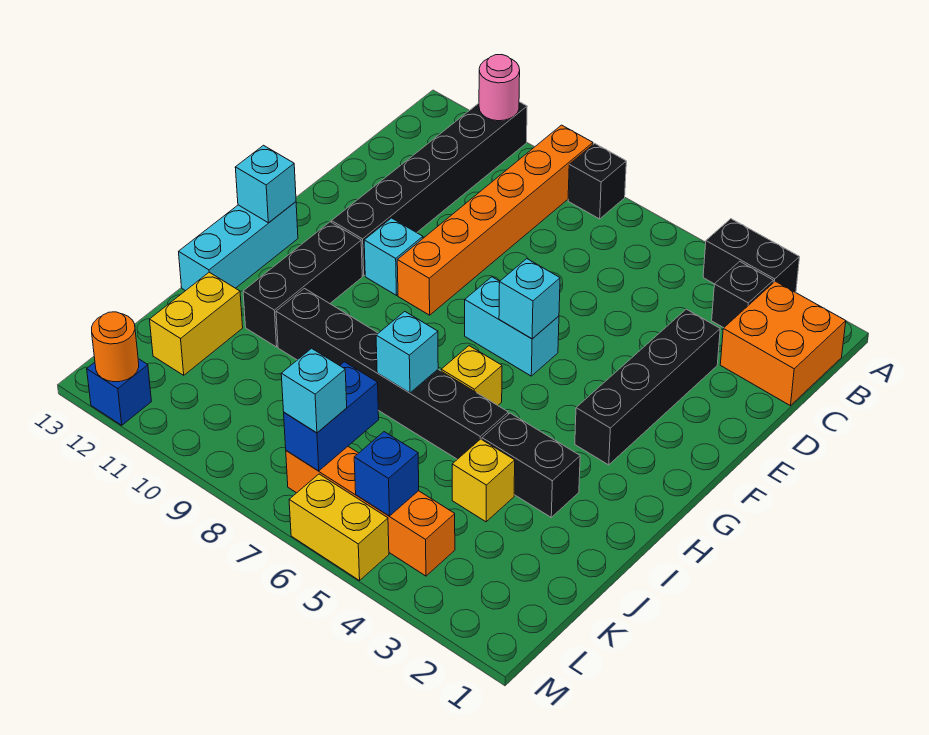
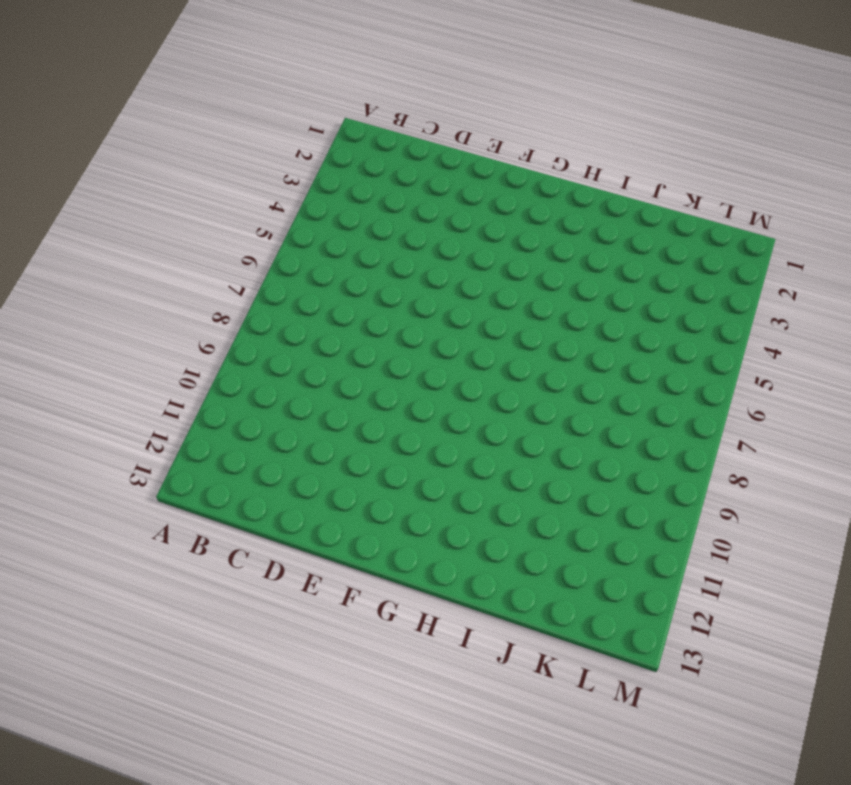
none -> black 1x2 brick [703,219,800,292]
none -> black 1x1 brick [568,143,626,219]
none -> orange 1x6 brick [397,125,593,315]

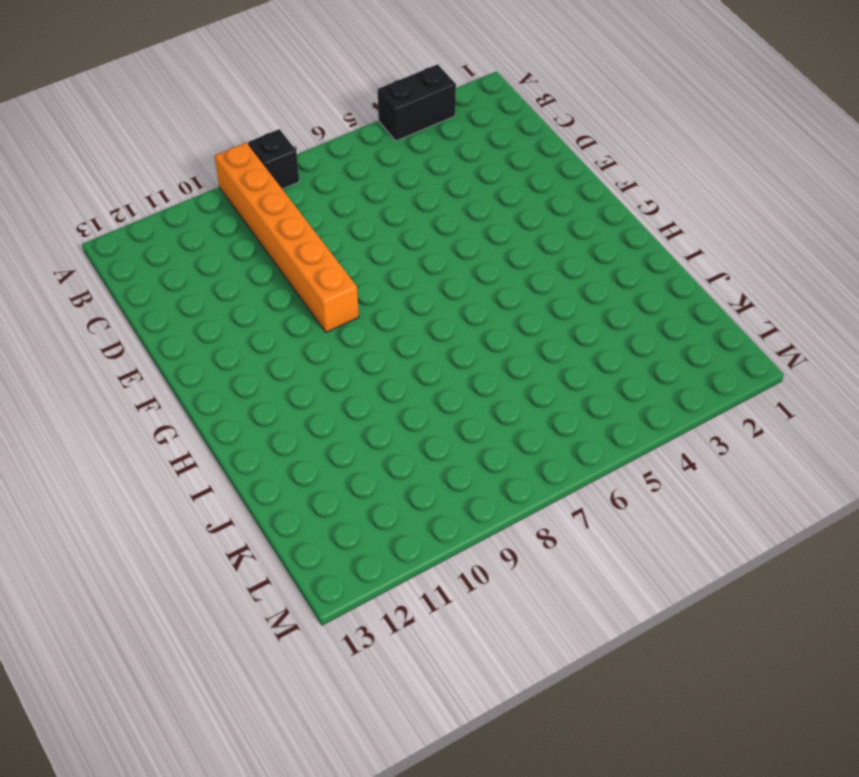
none -> black 1x6 brick [332,102,527,276]
none -> orange 2x2 brick [720,281,846,406]
none -> black 1x1 brick [712,261,773,328]

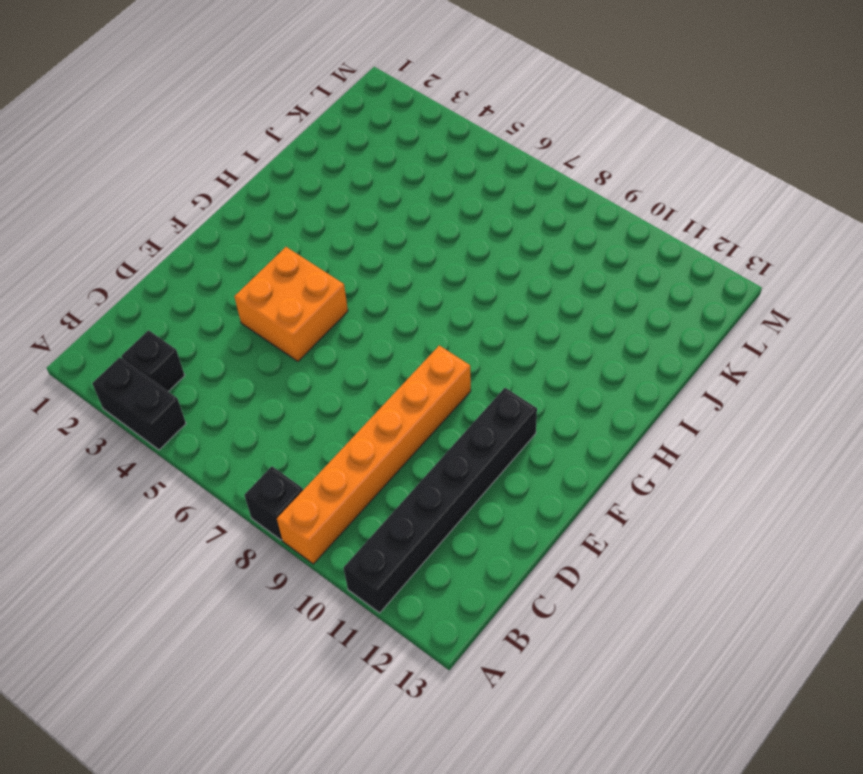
orange 2x2 brick [234,247,348,361] -> orange 2x2 brick moved to [720,281,846,406]
none -> black 1x4 brick [575,309,720,465]
none -> cyan 1x2 brick [465,277,559,376]
none -> cyan 1x1 brick [364,218,423,295]

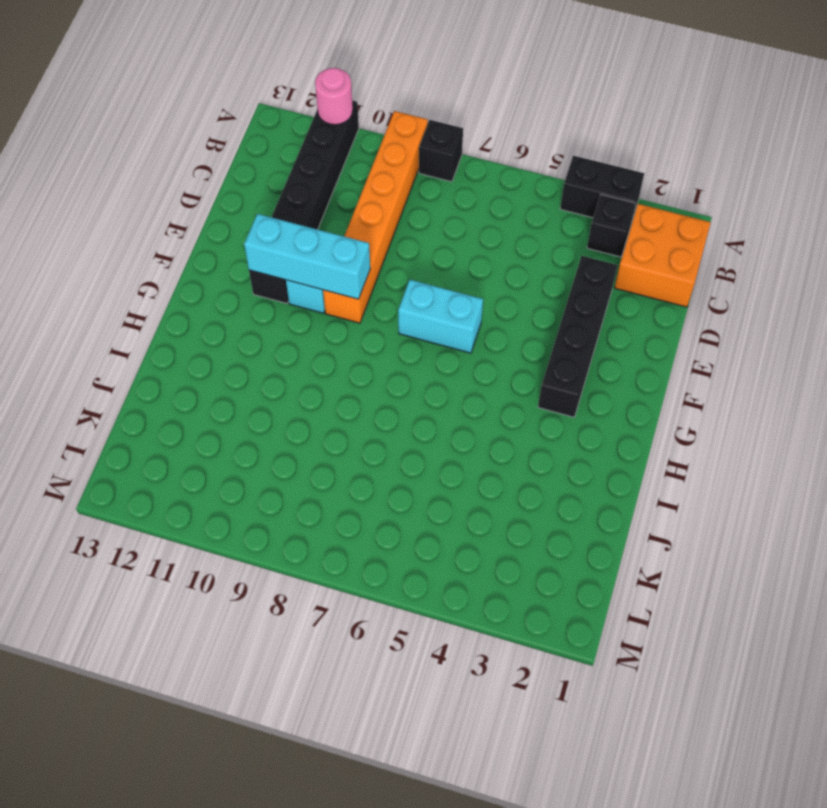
cyan 1x3 brick [244,214,370,299] -> cyan 1x3 brick turned to [179,202,298,291]
none -> black 1x3 brick [243,222,362,347]
none -> yellow 1x1 brick [441,346,502,405]
none -> black 1x2 brick [482,413,580,517]

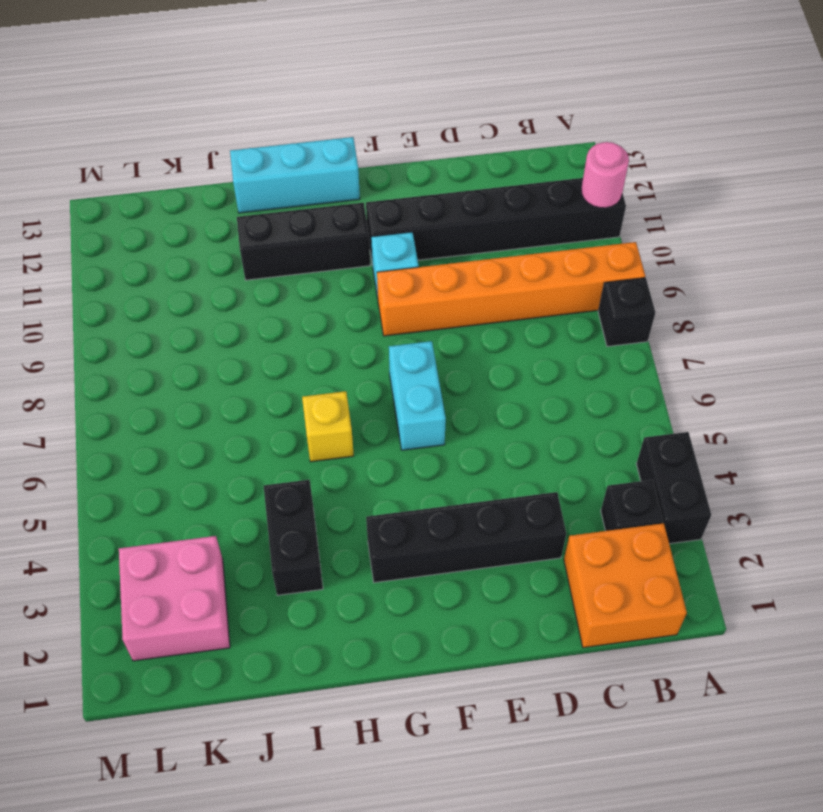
pink 2x2 brick [119,536,230,661] -> none
none -> black 1x6 brick [276,289,508,459]
none -> yellow 1x1 brick [452,439,515,522]
none -> yellow 1x2 brick [150,272,243,375]

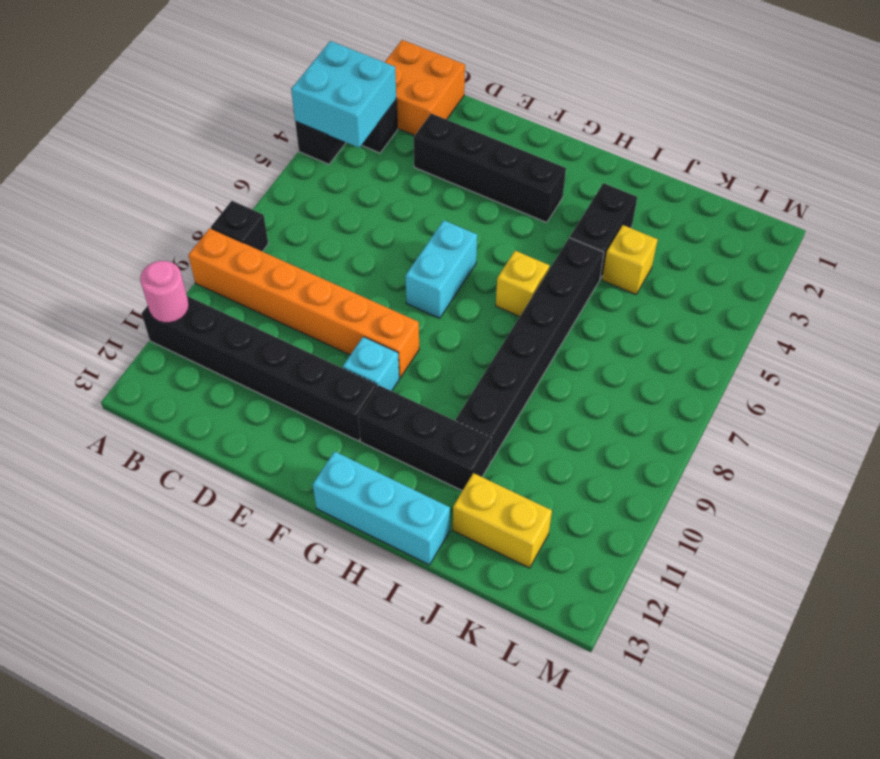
cyan 2x2 brick [291,41,396,148] -> none
none -> orange 1x4 brick [286,447,455,576]
none -> yellow 1x2 brick [289,474,389,580]
none -> blue 1x1 brick [87,359,151,425]

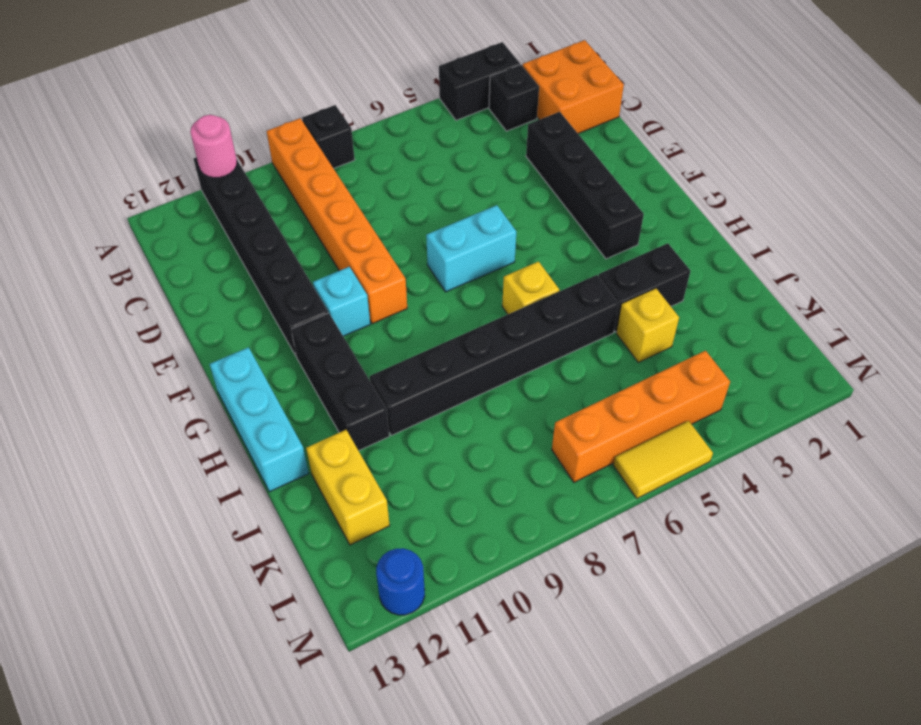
yellow 1x2 tile [613,421,713,498] -> yellow 1x2 brick [289,474,389,580]
blue 1x1 round brick [376,548,425,615] -> blue 1x1 brick [87,359,151,425]
none -> cyan 1x1 brick [499,259,560,339]
none -> cyan 1x1 brick [235,145,296,223]
none -> cyan 1x1 brick [376,311,438,393]

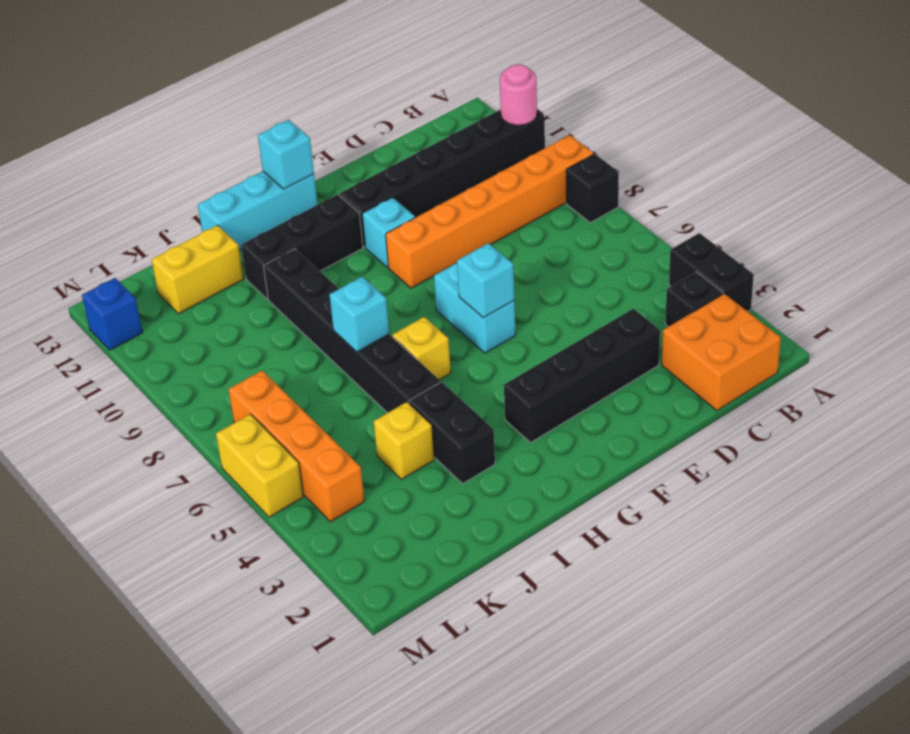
none -> blue 1x2 brick [284,362,379,471]
none -> blue 1x1 brick [354,432,419,516]
none -> orange 1x1 round brick [92,312,139,382]

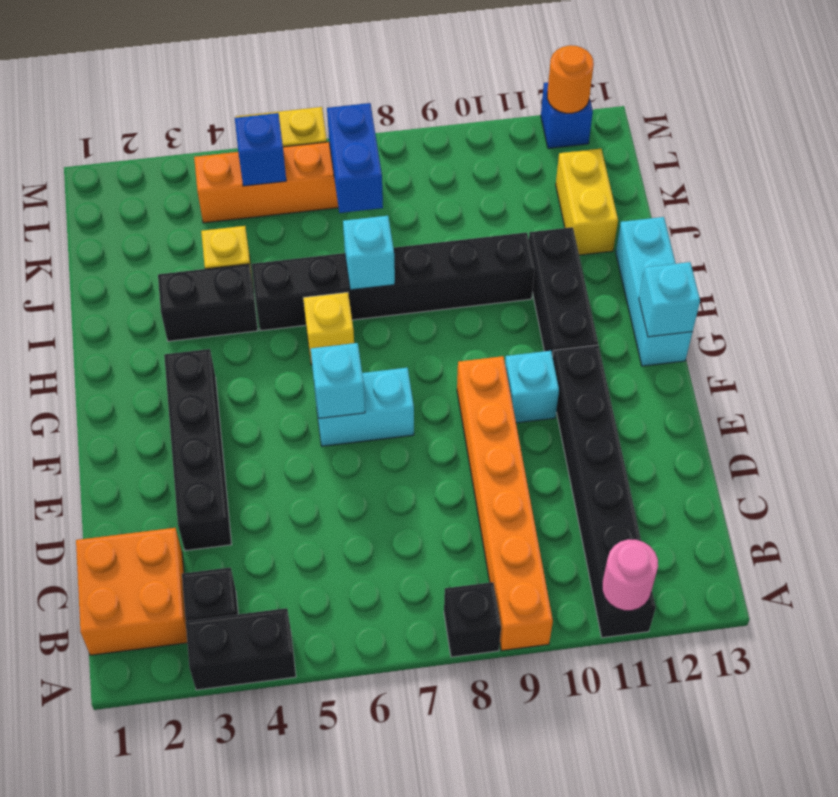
none -> cyan 1x1 brick [281,348,347,433]

